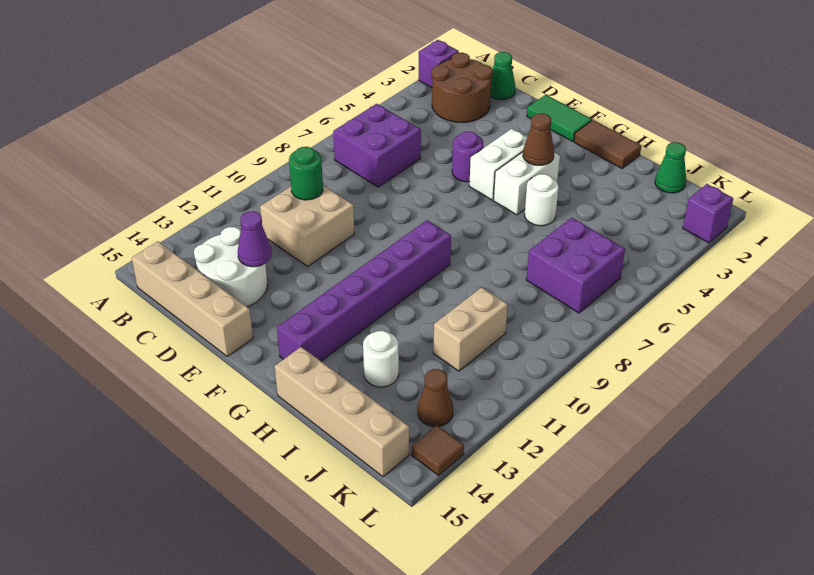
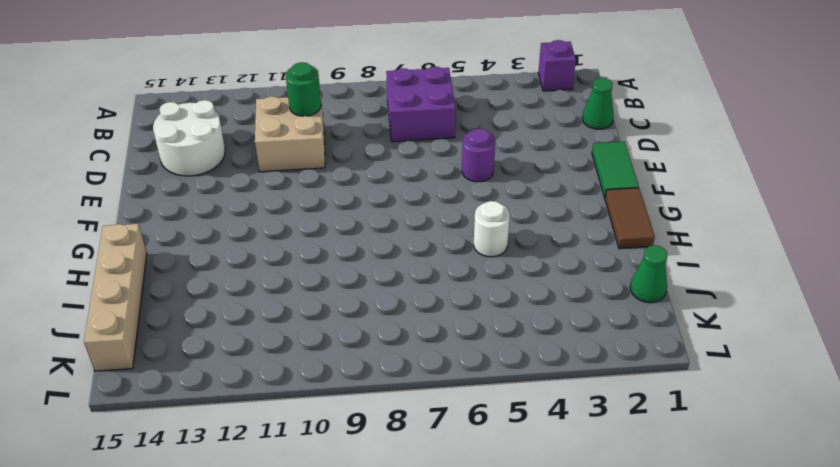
none -> brown 2x2 round brick [432,53,492,122]
none -> tan 1x4 brick [132,241,253,356]
none -> white 1x2 brick [469,129,527,200]

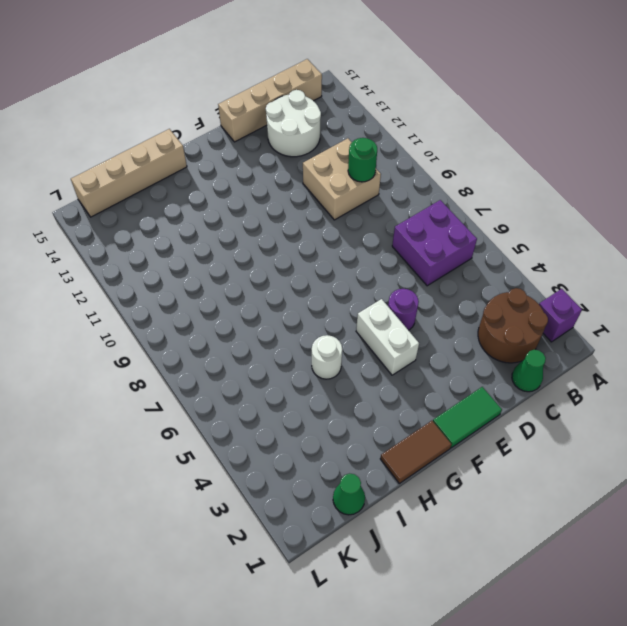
none -> white 1x2 brick [493,152,560,215]
none -> purple 1x6 brick [277,220,451,361]
none -> white 1x1 round brick [363,331,399,387]

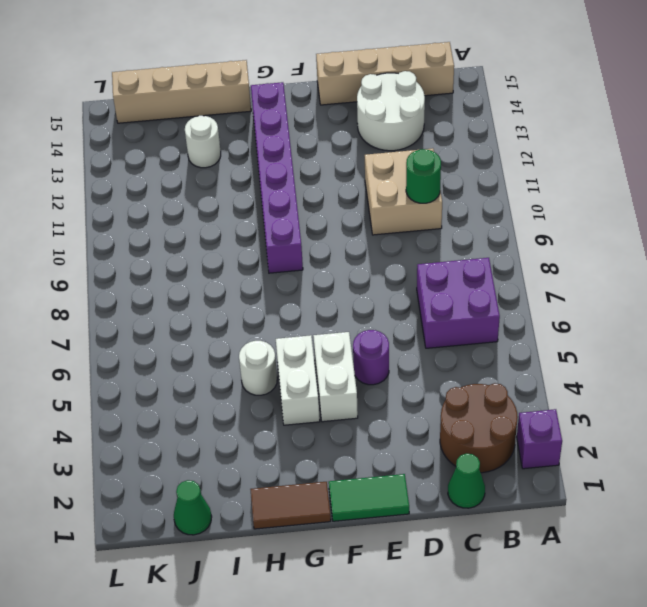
none -> purple 2x2 brick [526,218,625,313]
none -> tan 1x2 brick [433,287,508,371]
none -> brown 1x1 cone [418,369,453,427]

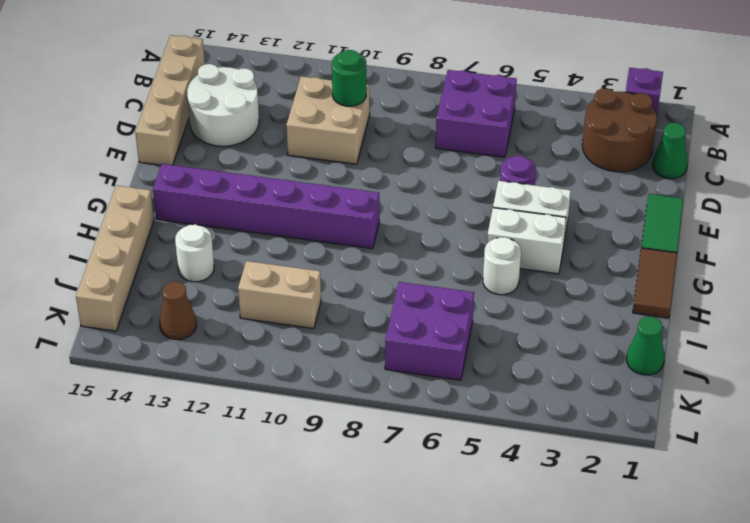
none -> purple 1x1 brick [683,184,733,243]
none -> brown 1x1 tile [411,425,464,475]
none -> purple 1x1 cone [238,211,272,267]

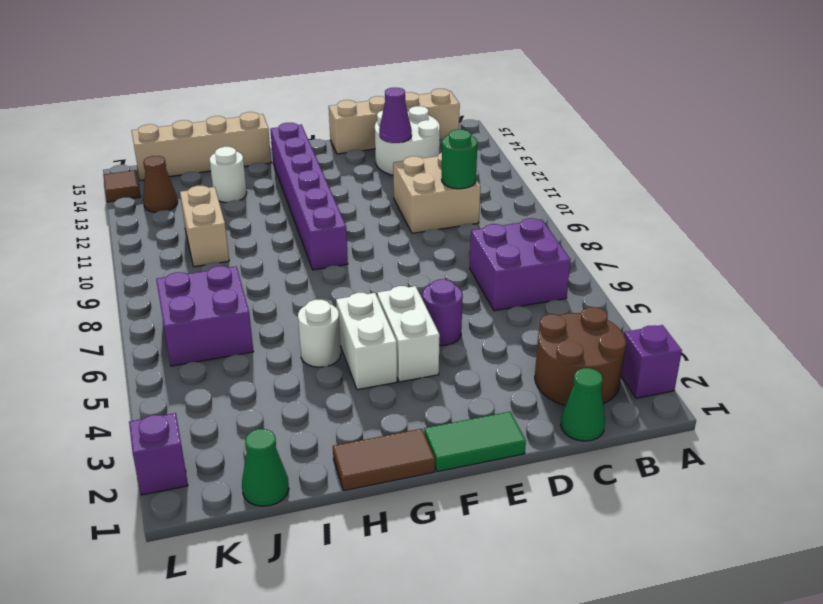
none -> brown 1x1 cone [523,113,554,165]

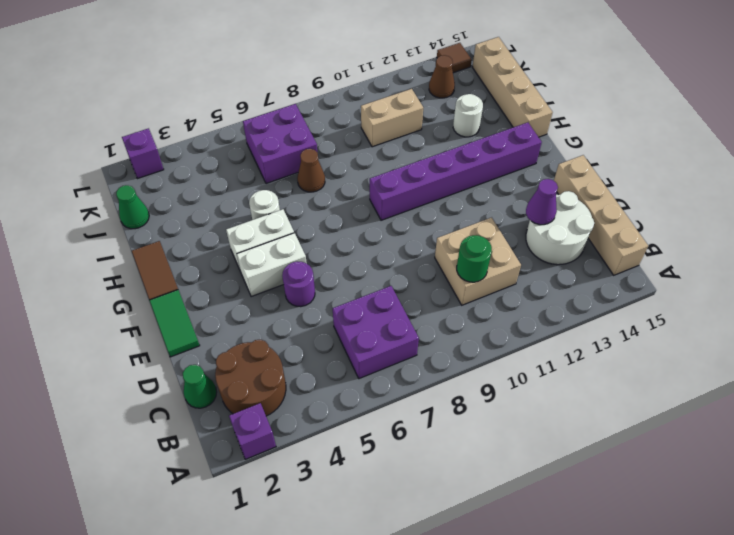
brown 1x1 cone [297,149,325,192] -> brown 1x1 cone moved to [523,113,554,165]

